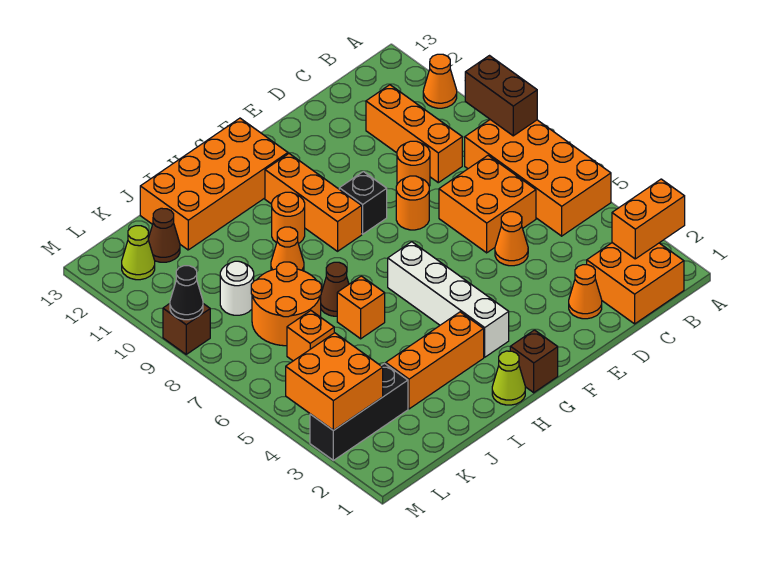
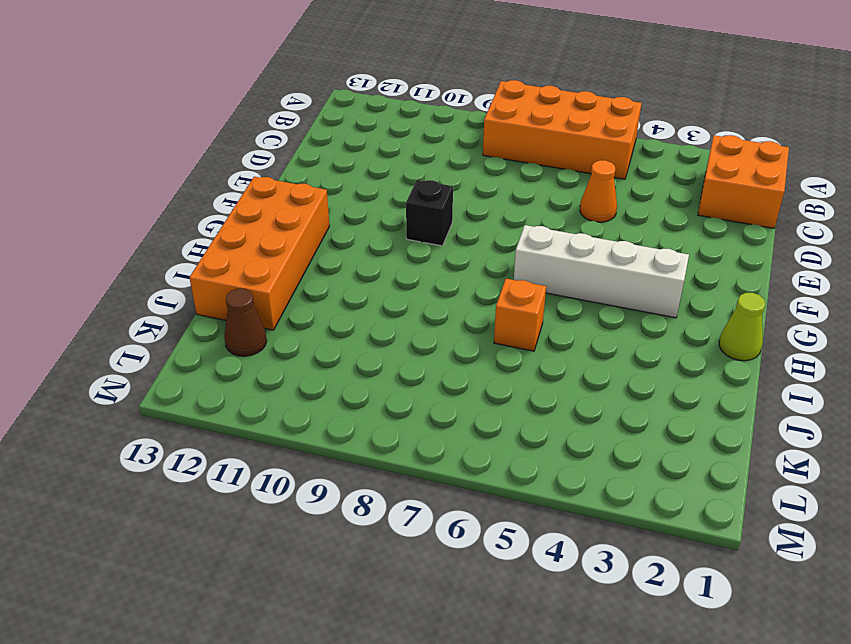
none -> orange 1x1 cone [423,54,457,108]
none -> orange 2x2 brick [439,156,536,253]
none -> orange 1x3 brick [366,85,462,183]
none -> orange 1x1 cone [569,265,602,319]

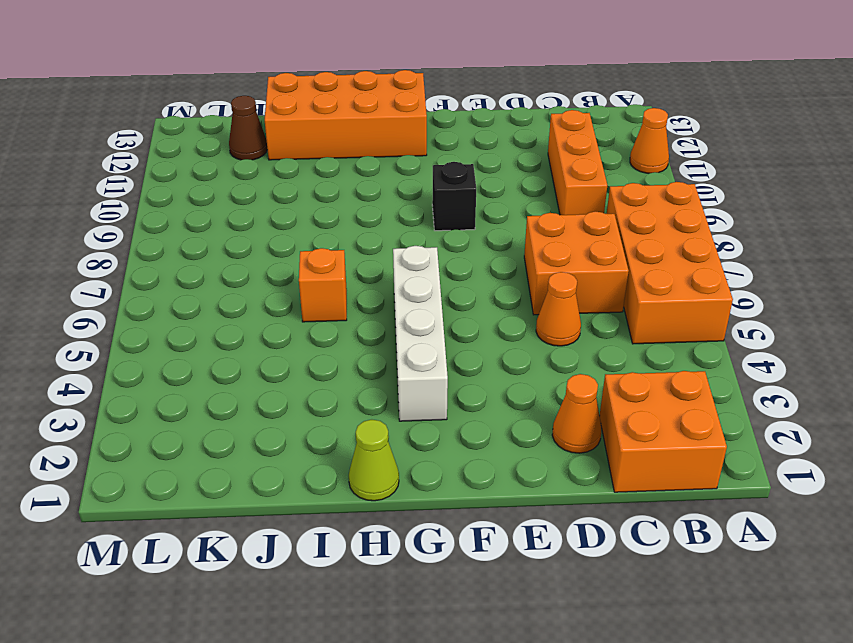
none -> orange 1x1 round brick [397,141,430,186]
none -> orange 1x1 round brick [396,176,429,230]
none -> brown 1x1 brick [510,330,558,393]
none -> orange 1x3 brick [265,154,362,251]

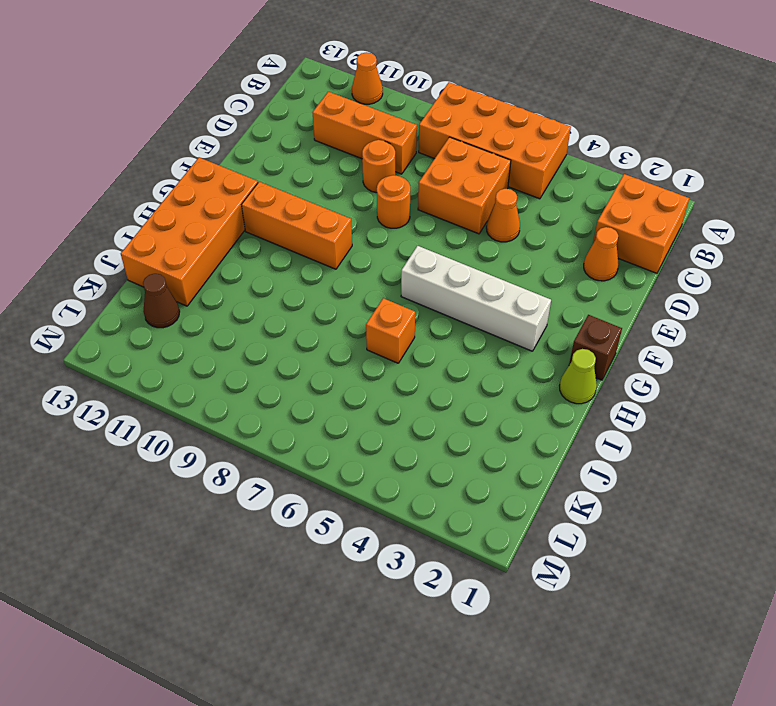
none -> black 1x1 brick [339,172,387,234]
none -> orange 1x3 brick [386,312,484,409]
none -> orange 1x1 round brick [272,192,305,244]
none -> brown 1x1 cone [320,262,349,316]

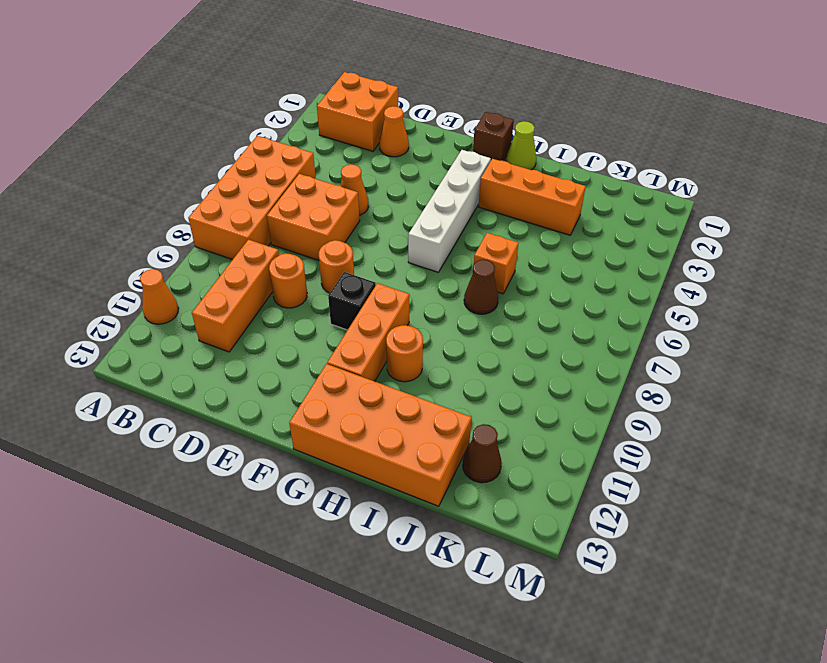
none -> orange 1x1 cone [271,227,304,271]
none -> orange 2x2 round brick [251,262,322,346]
none -> black 1x3 brick [310,364,408,460]
none -> orange 1x1 brick [287,311,334,361]

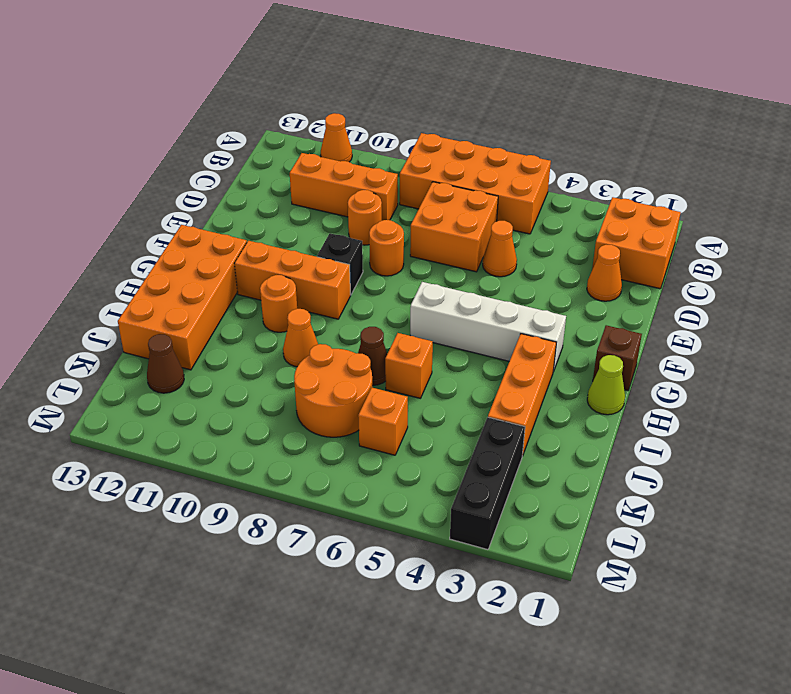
none -> white 1x1 round brick [220,261,254,315]
none -> lime 1x1 cone [122,226,155,280]
none -> brown 1x1 brick [163,304,210,354]
none -> orange 1x2 brick [612,179,685,259]

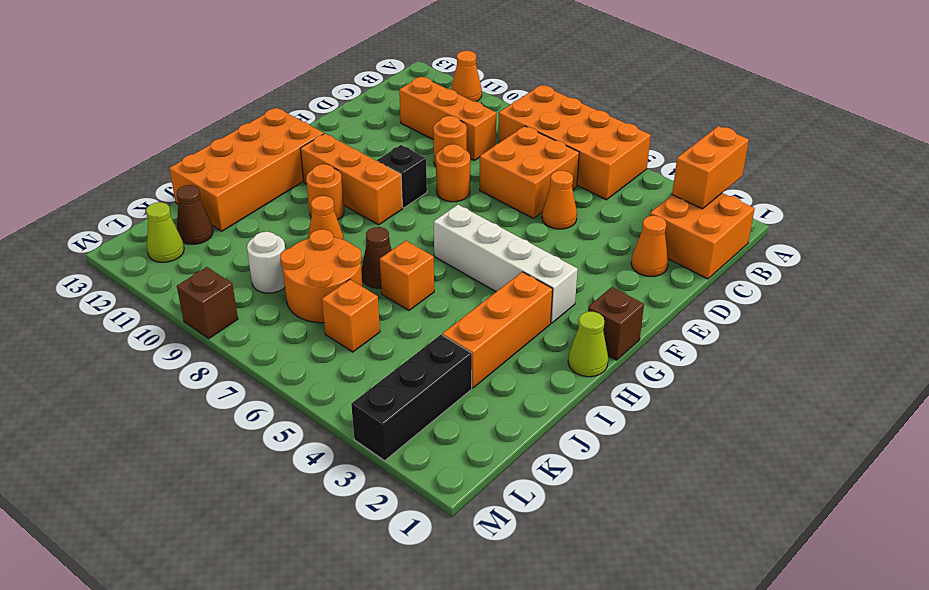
none -> brown 1x2 brick [465,56,537,136]
none -> orange 2x2 brick [286,333,383,431]
none -> black 1x1 cone [170,266,203,320]

